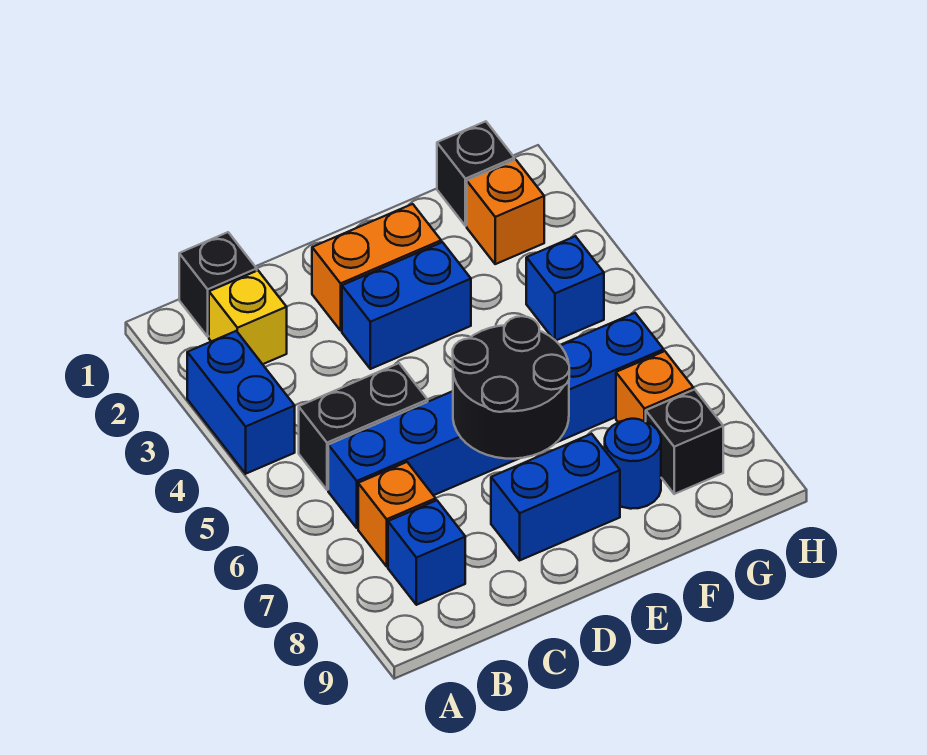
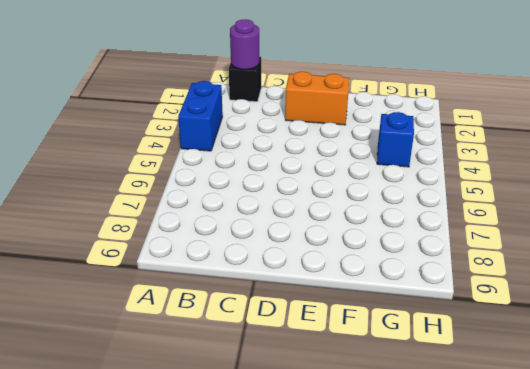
purple 1x1 round brick [230,19,259,69] -> none
none -> yellow 1x1 brick [209,271,287,364]
none -> black 1x2 brick [299,363,428,490]
none -> blue 1x6 brick [328,313,664,528]

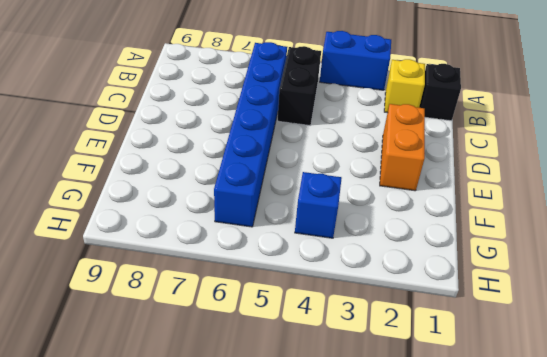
none -> orange 1x1 brick [358,462,436,566]
none -> blue 1x1 brick [388,500,465,605]
none -> blue 1x2 brick [342,242,471,369]

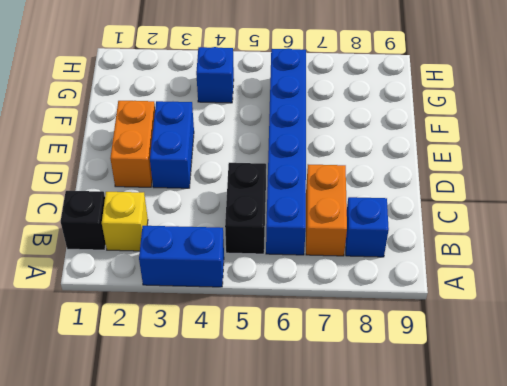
orange 1x2 brick [306,165,347,256] -> orange 1x1 brick [358,462,436,566]
none -> blue 1x2 brick [491,434,620,560]
none -> blue 1x1 round brick [605,419,661,509]
none -> black 1x1 brick [437,121,514,226]

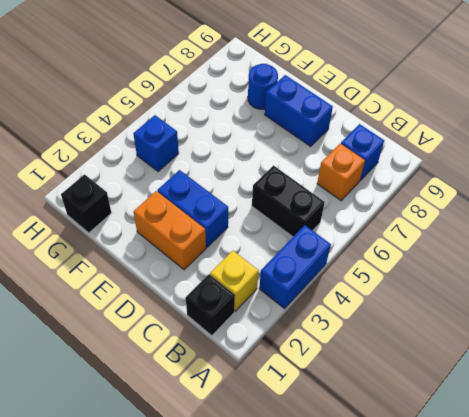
none -> blue 1x6 brick [328,313,664,528]
none -> orange 1x1 brick [467,160,544,264]
none -> orange 1x1 brick [616,351,693,422]

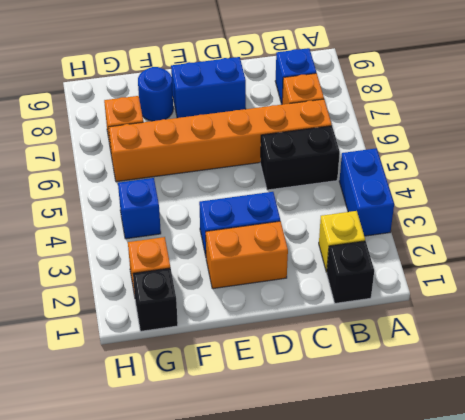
orange 1x6 brick [109,99,332,182] -> blue 1x6 brick [328,313,664,528]
none -> black 1x1 brick [646,389,723,494]
none -> black 2x2 round brick [453,316,569,459]

